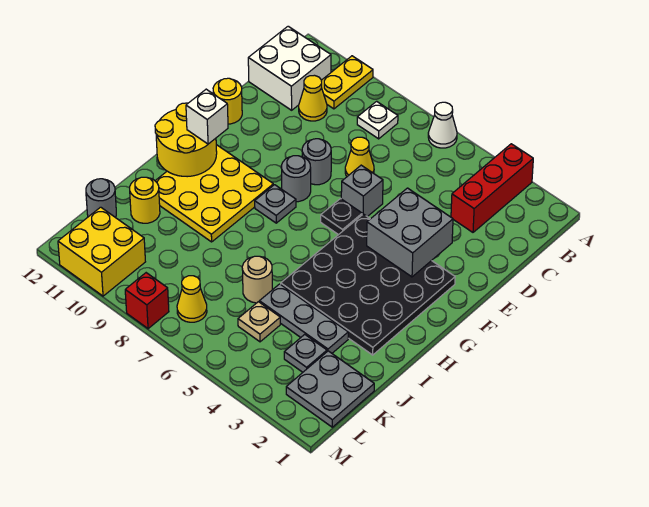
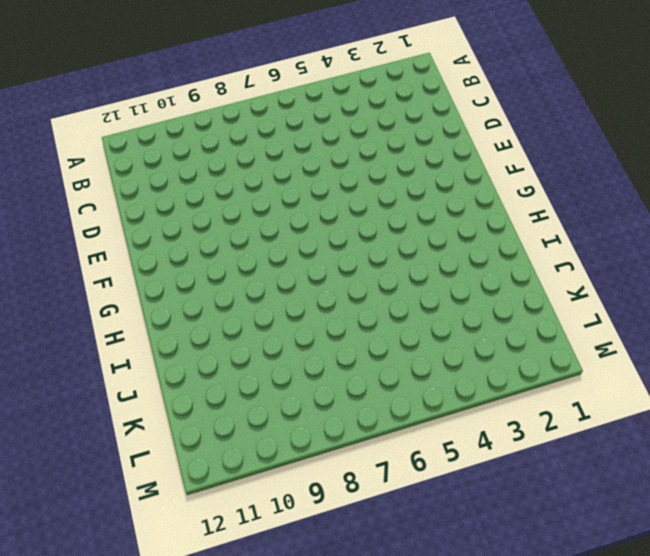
none -> red 1x3 brick [451,144,533,232]
none -> white 1x1 cone [428,102,457,148]
none -> yellow 1x2 plate [321,56,373,109]

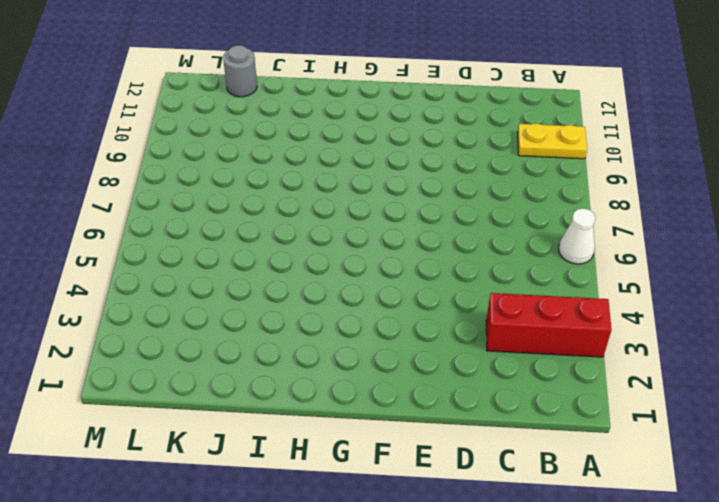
none -> white 1x1 plate [357,101,398,139]
none -> white 2x2 brick [248,26,331,110]
none -> yellow 1x1 cone [299,75,327,121]

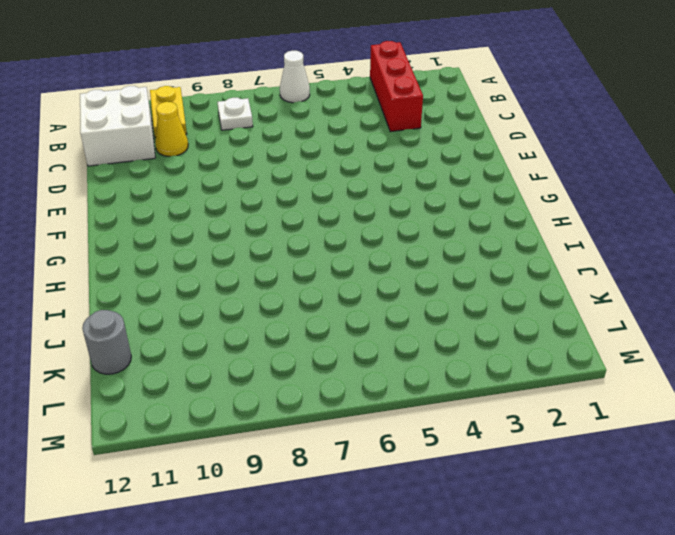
none -> yellow 1x1 cone [345,137,374,176]
none -> grey 1x1 brick [341,165,383,217]
none -> grey 1x1 round brick [302,139,331,185]

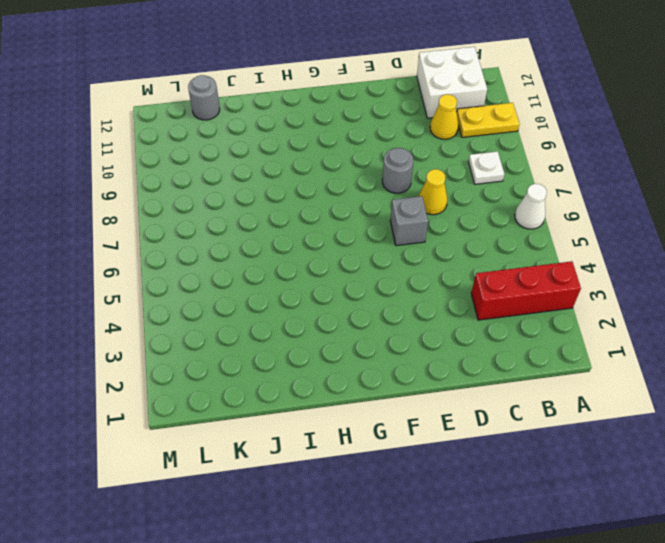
none -> yellow 1x1 round brick [213,78,242,124]
none -> black 4x4 plate [281,214,455,355]
none -> black 1x1 plate [321,199,362,235]

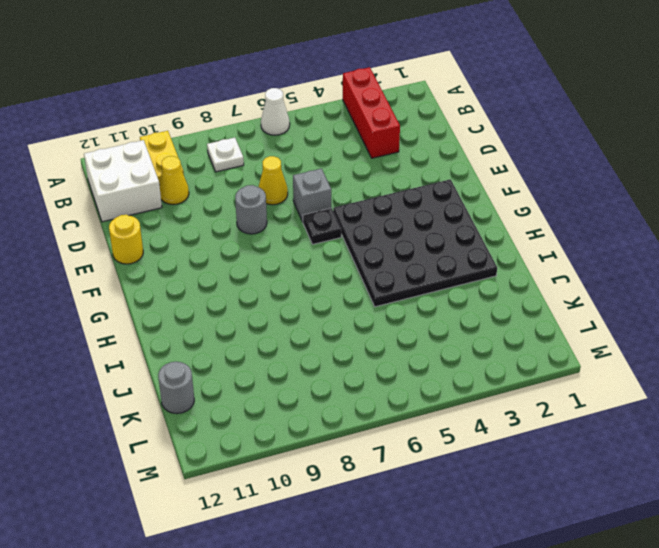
none -> grey 1x1 round brick [281,156,311,202]
none -> grey 1x1 plate [255,185,296,223]
none -> yellow 3x3 plate [155,145,273,242]

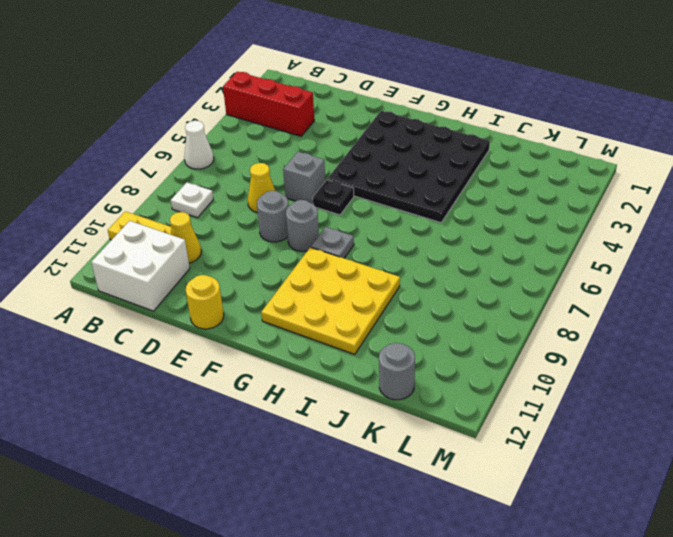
none -> grey 1x3 plate [259,284,348,353]
none -> tan 1x1 round brick [242,256,272,303]
none -> yellow 1x1 round brick [130,177,160,223]

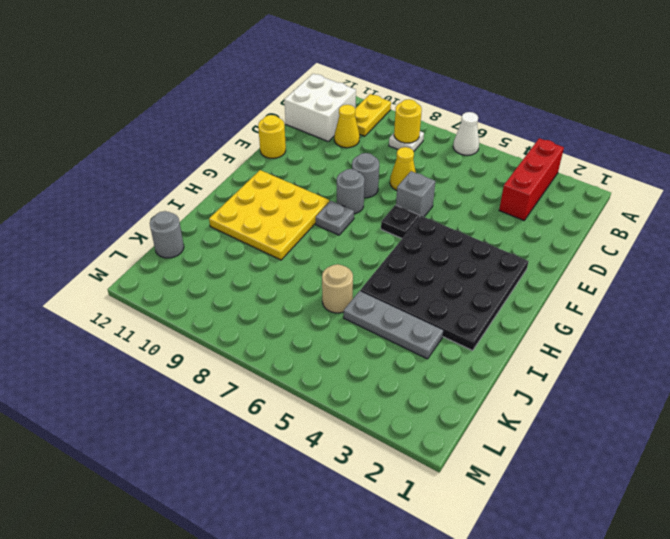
yellow 1x1 round brick [394,99,422,143] -> yellow 1x1 round brick moved to [130,177,160,223]
none -> grey 2x2 plate [286,351,374,427]
none -> grey 1x1 plate [284,335,327,372]
none -> tan 1x1 plate [238,302,280,342]

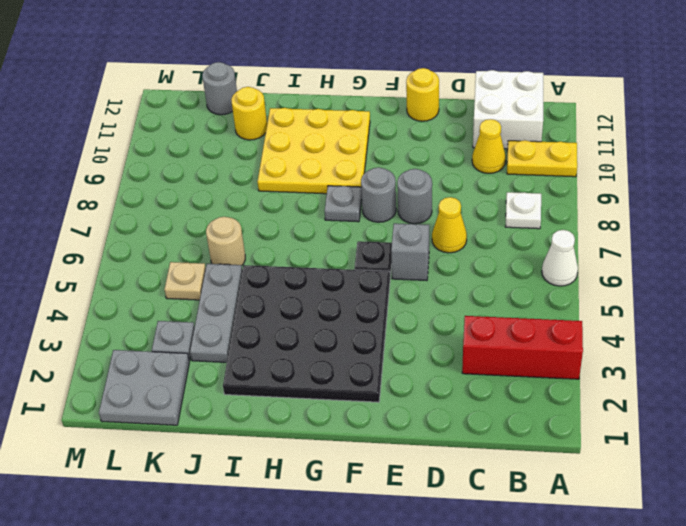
none -> yellow 1x1 cone [177,276,207,322]
none -> yellow 2x2 brick [58,207,145,296]
none -> red 1x1 brick [125,273,169,329]

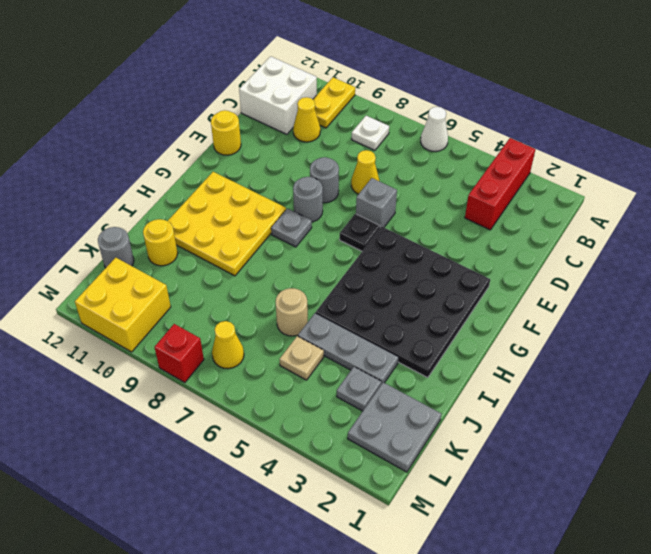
none -> grey 2x2 brick [367,188,453,277]
none -> yellow 2x2 round brick [155,103,217,177]
none -> white 1x1 brick [186,89,228,144]

